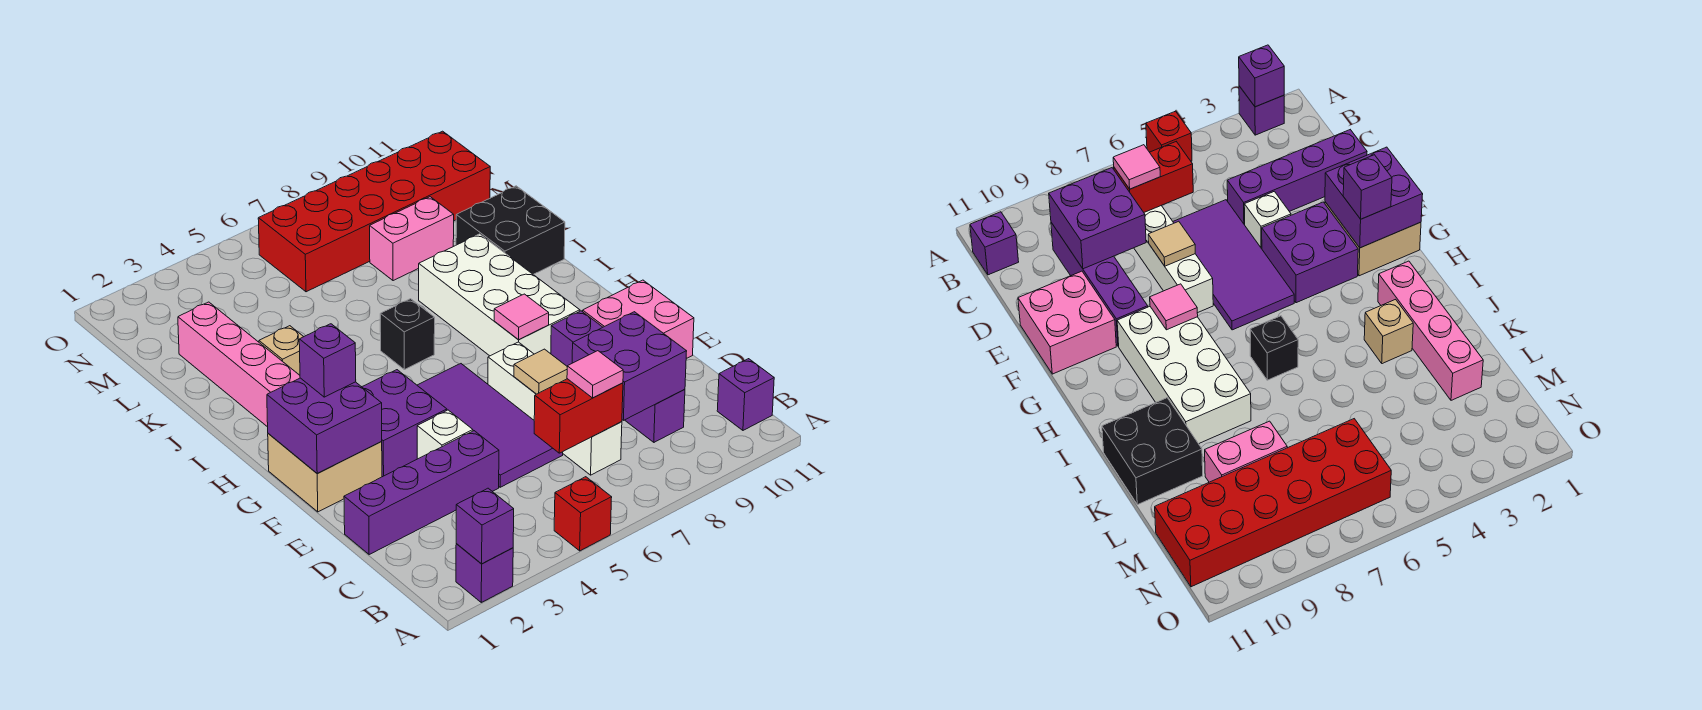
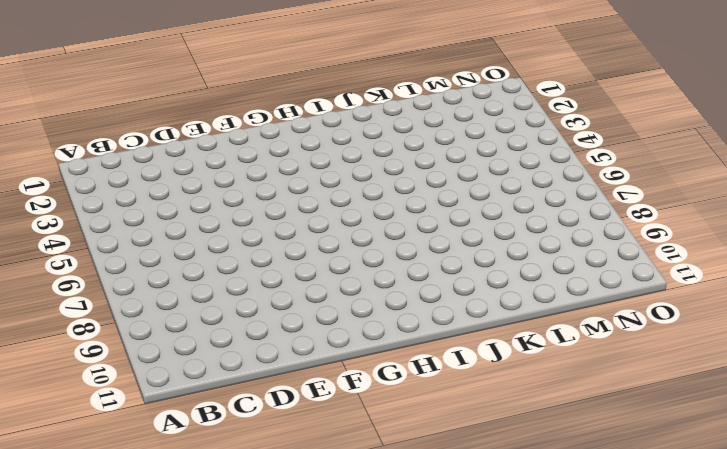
none -> purple 1x1 brick [456,543,513,602]
none -> red 1x1 brick [554,477,612,551]
none -> purple 1x1 brick [717,359,774,430]

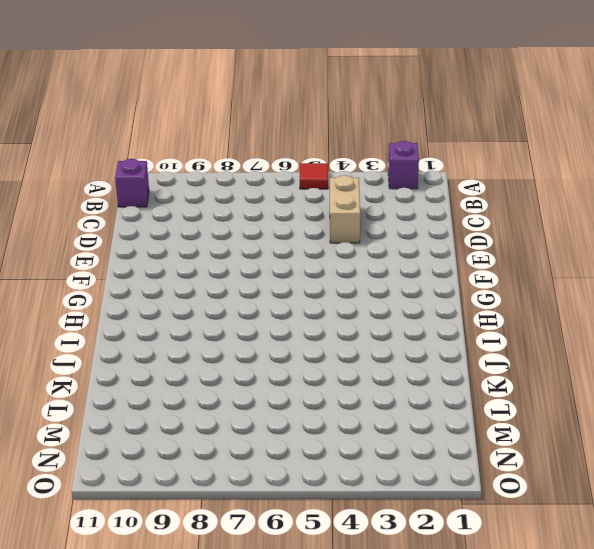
red 1x1 tile [300,163,328,189] -> red 1x1 brick [554,477,612,551]
tan 1x2 brick [330,175,360,243] -> purple 1x4 brick [344,431,499,555]
none -> white 1x4 brick [488,342,622,475]
none -> purple 1x4 brick [551,311,685,442]
none -> purple 2x4 tile [417,364,563,487]

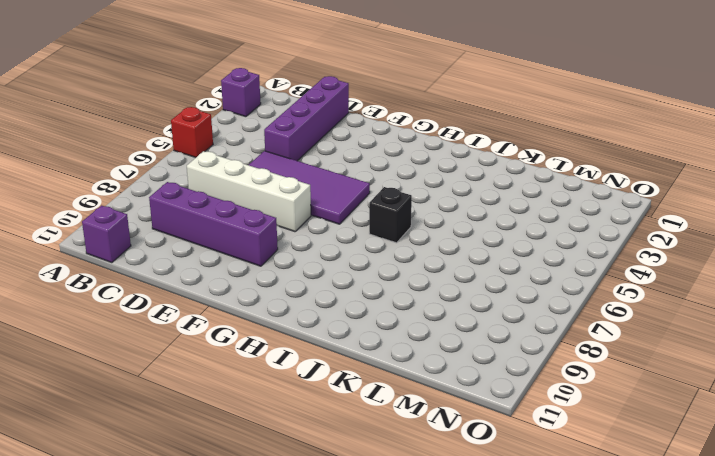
none -> white 1x1 brick [417,410,473,459]
none -> pink 2x2 brick [583,280,694,359]
none -> tan 2x2 brick [268,433,382,512]

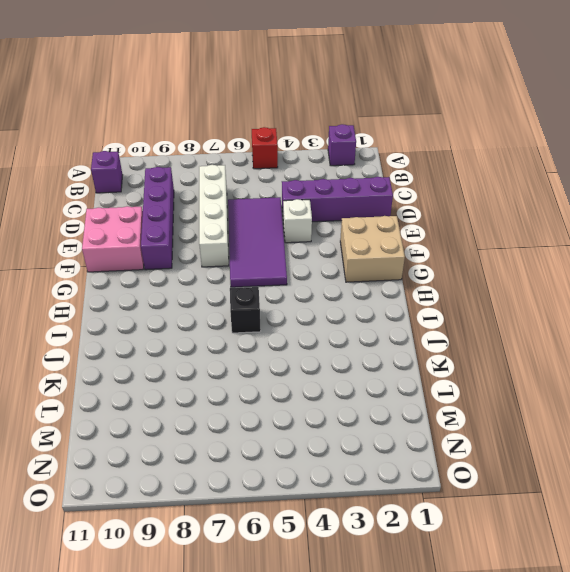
none -> purple 2x2 brick [362,370,447,477]
none -> white 2x4 brick [419,234,580,356]
none -> pink 1x4 brick [178,302,300,427]

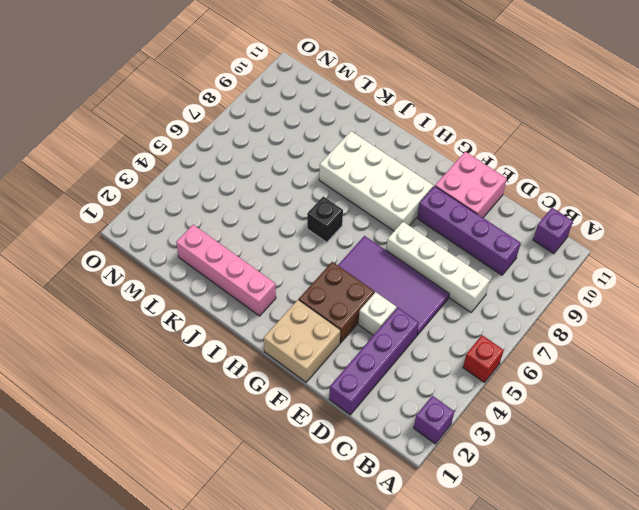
brown 2x2 brick [299,262,374,343] -> purple 2x2 brick [362,370,447,477]
none -> tan 1x1 brick [259,326,304,375]
none -> black 2x2 brick [456,186,565,274]
none -> pink 1x2 brick [370,197,454,281]

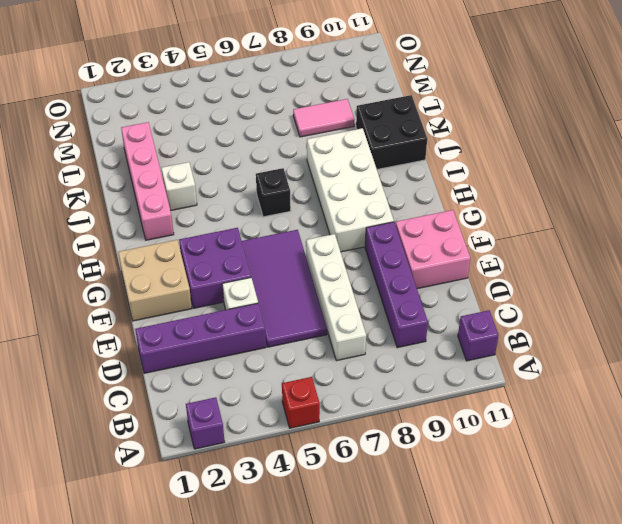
white 1x1 brick [161,162,197,211] -> tan 1x1 brick [259,326,304,375]
pink 1x2 tile [293,99,354,137] -> pink 1x2 brick [370,197,454,281]
none -> red 2x6 brick [258,131,490,292]
none -> purple 1x1 brick [456,488,514,564]
none -> red 1x2 brick [534,379,623,453]

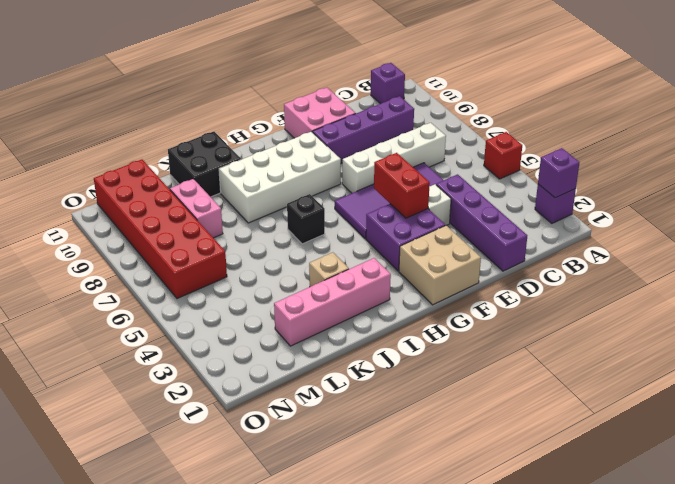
red 1x2 brick [374,153,430,218] -> red 1x2 brick moved to [534,379,623,453]
none -> purple 2x2 brick [572,312,687,420]
none -> tan 1x1 tile [514,349,567,394]
none -> purple 2x2 brick [267,378,382,473]

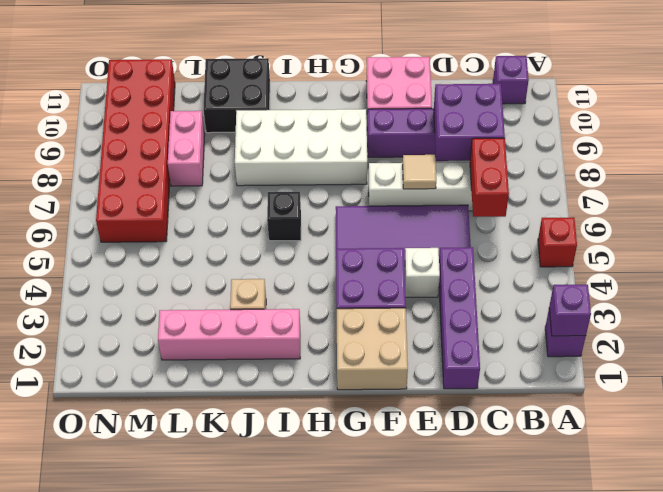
none -> purple 2x2 brick [267,378,382,473]
none -> pink 1x1 tile [494,294,549,340]
none -> pink 1x1 tile [567,351,623,398]

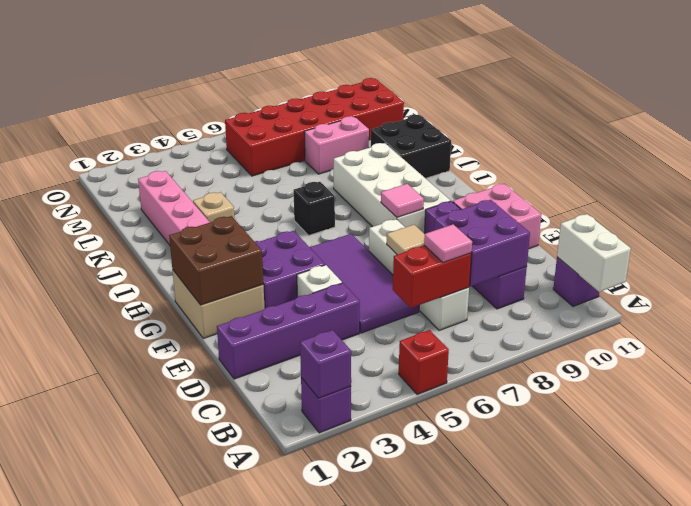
white 1x2 brick [557,214,631,292] -> none
brown 2x2 brick [169,216,263,305] -> purple 2x2 brick [267,378,382,473]
none -> purple 1x1 brick [299,324,356,397]

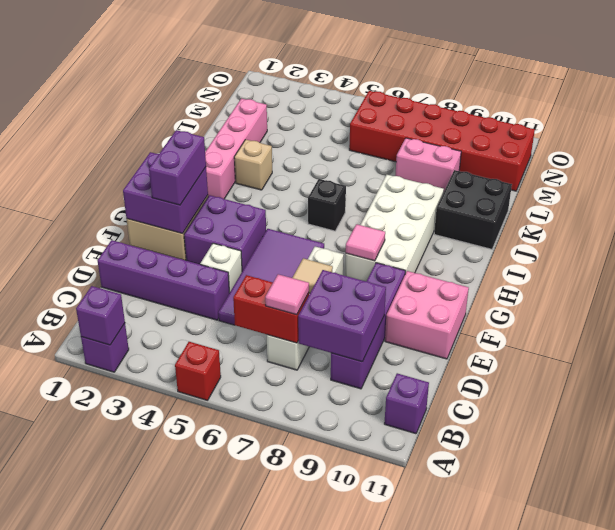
purple 1x2 brick [149,130,206,205] -> purple 1x1 brick [299,324,356,397]

